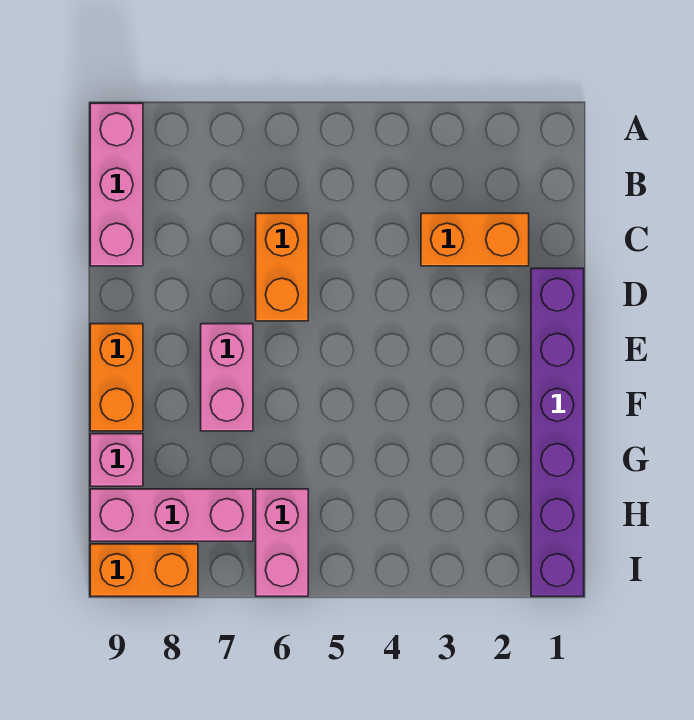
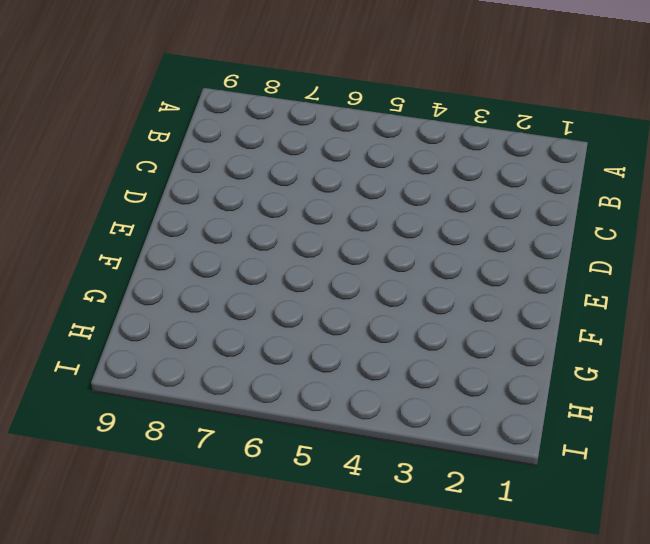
none -> pink 1x3 brick [90,103,143,266]
none -> orange 1x2 brick [421,213,529,266]

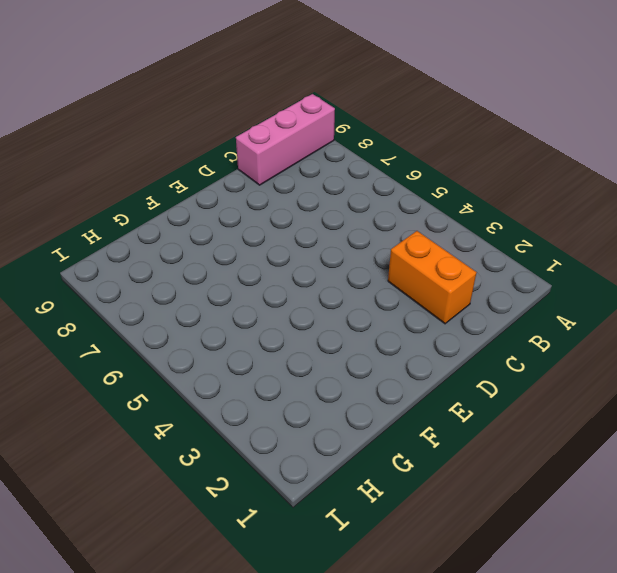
none -> orange 1x2 brick [256,213,308,321]
none -> purple 1x6 brick [531,268,584,596]

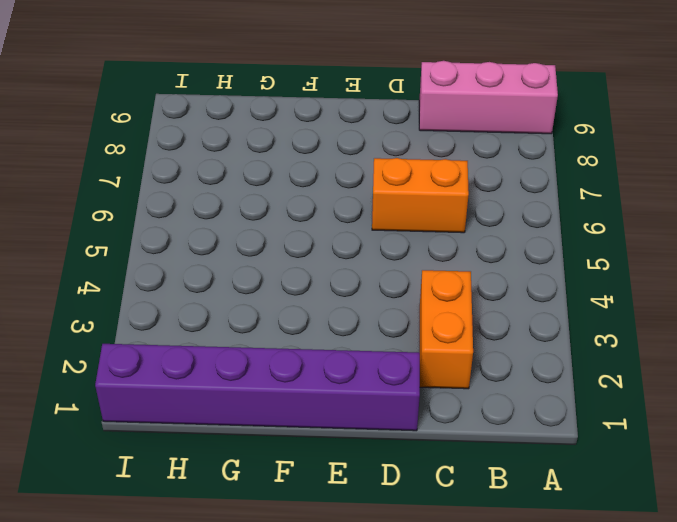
none -> pink 1x2 brick [201,324,253,431]
none -> orange 1x2 brick [90,324,143,431]

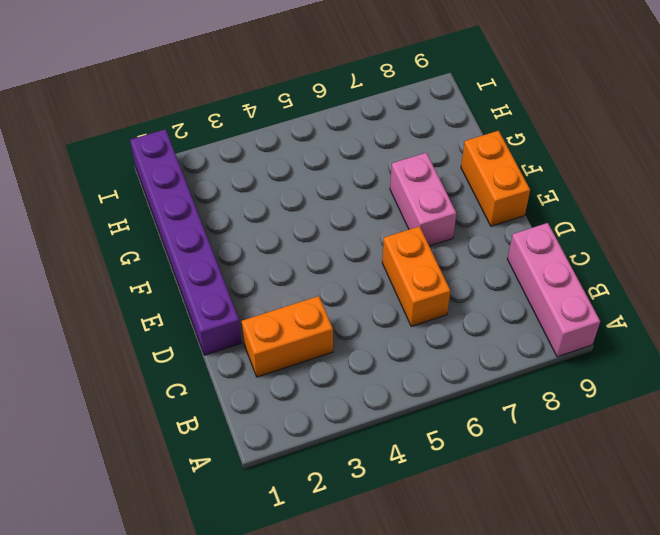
none -> pink 1x1 brick [90,434,143,486]
none -> pink 1x2 brick [256,489,308,596]

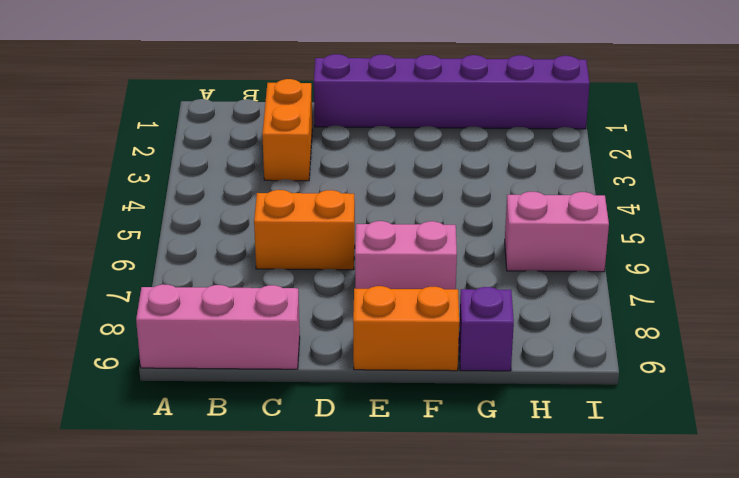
purple 1x1 brick [459,287,514,371] -> pink 1x1 brick [90,434,143,486]
none -> pink 1x3 brick [90,489,253,541]
none -> orange 1x2 brick [90,544,198,596]

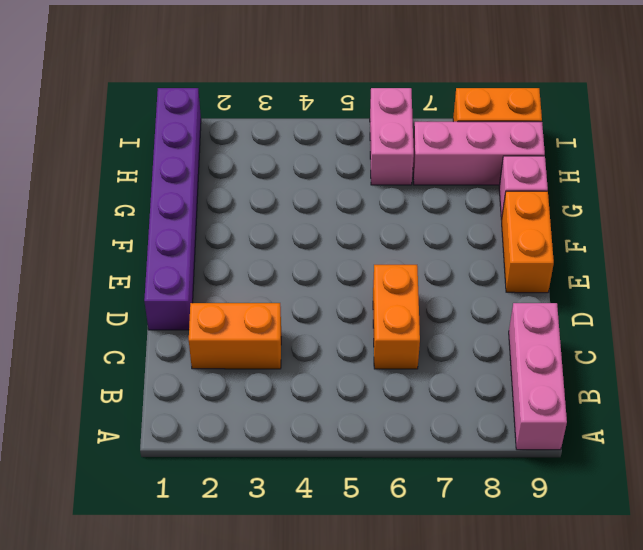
none -> pink 1x2 brick [201,324,253,431]

